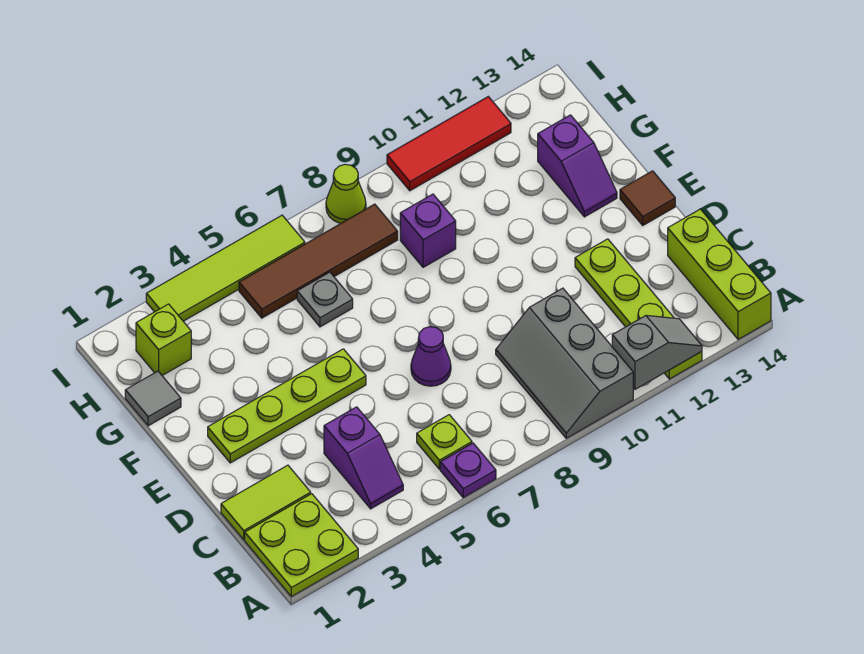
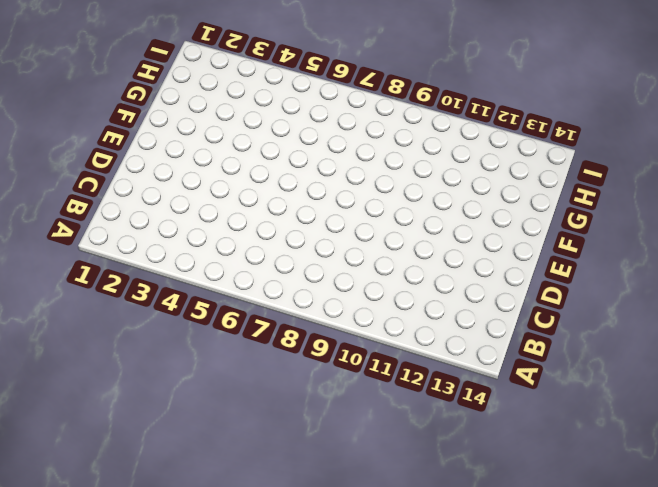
none -> lime 2x2 plate [245,494,358,597]
none -> purple 1x1 plate [440,443,496,498]
none -> grey 2x3 slope [496,288,633,438]

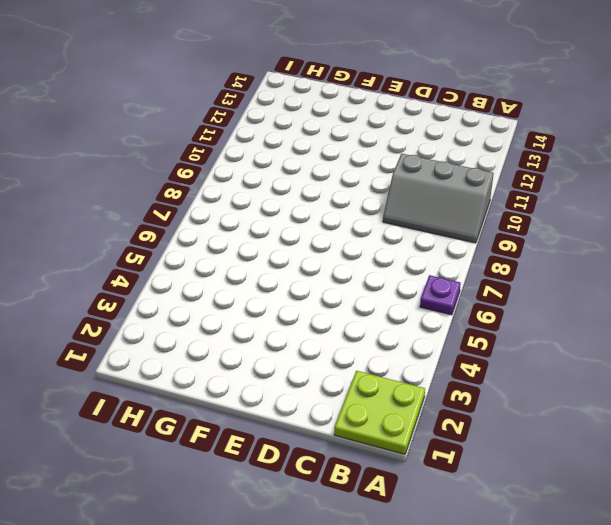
none -> lime 1x4 plate [575,239,702,379]
none -> lime 1x3 brick [668,209,771,339]
none -> purple 1x2 slope [324,407,403,509]

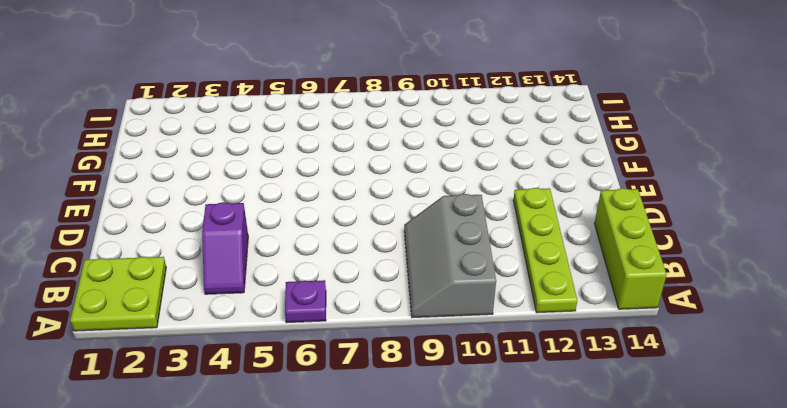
none -> lime 1x1 plate [417,415,472,469]
none -> lime 1x2 tile [221,465,311,539]
none -> purple 1x1 cone [411,327,451,386]

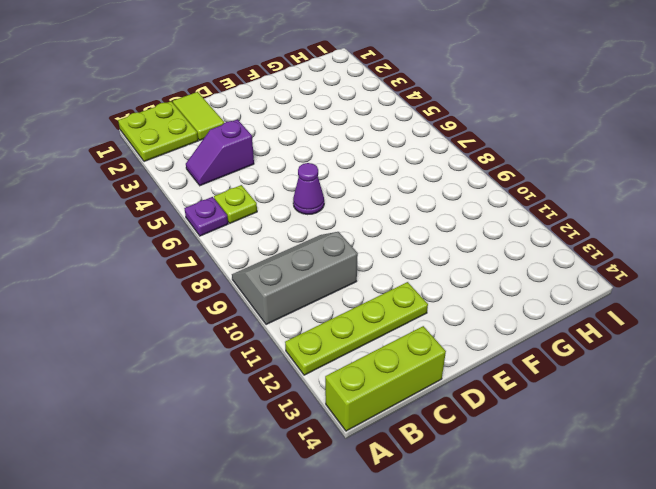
none -> lime 1x4 plate [208,349,366,463]
none -> brown 1x1 tile [620,171,675,225]
none -> purple 1x2 slope [538,115,617,217]

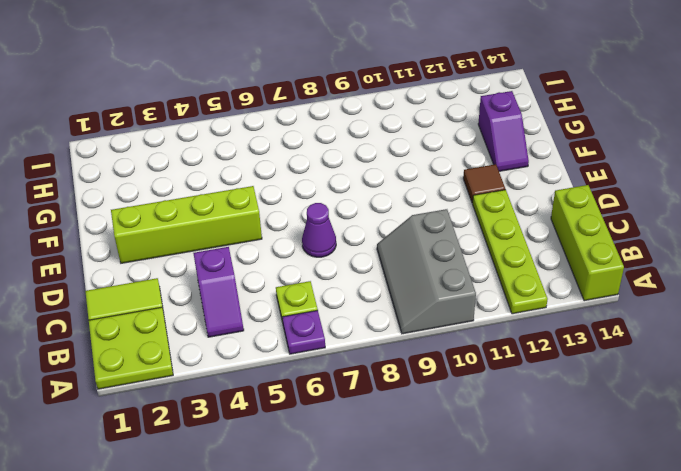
lime 1x4 brick [111,186,262,263] -> lime 1x4 plate [208,349,366,463]
brown 1x1 tile [463,164,505,203] -> brown 1x1 tile moved to [620,171,675,225]
none -> grey 1x1 tile [125,371,181,426]
none -> grey 1x1 plate [297,272,353,327]
none -> purple 1x1 brick [400,194,456,267]

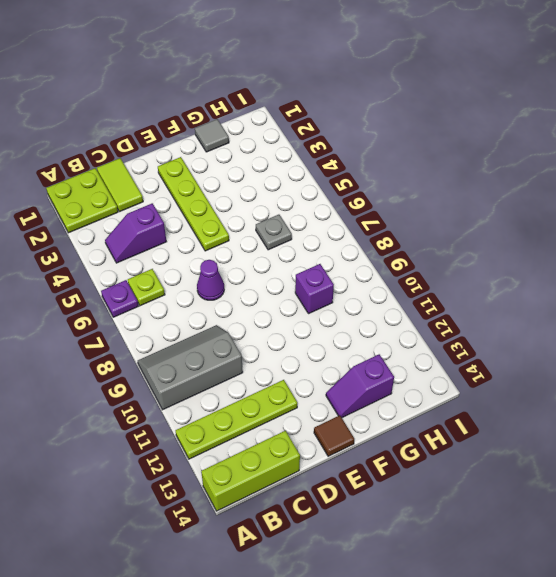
none -> lime 1x1 brick [136,304,191,375]
none -> brown 1x4 tile [239,204,398,318]
none -> lime 1x4 tile [146,215,305,321]

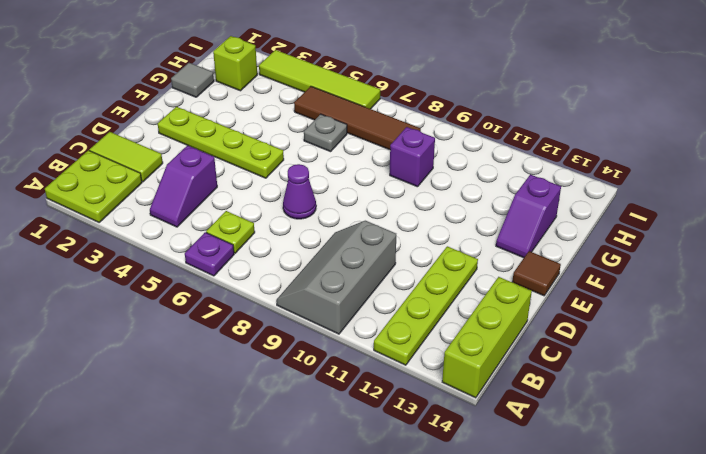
none -> lime 1x1 cone [326,165,366,223]
none -> red 1x3 tile [387,97,511,191]
none -> grey 1x2 slope [612,315,702,389]

